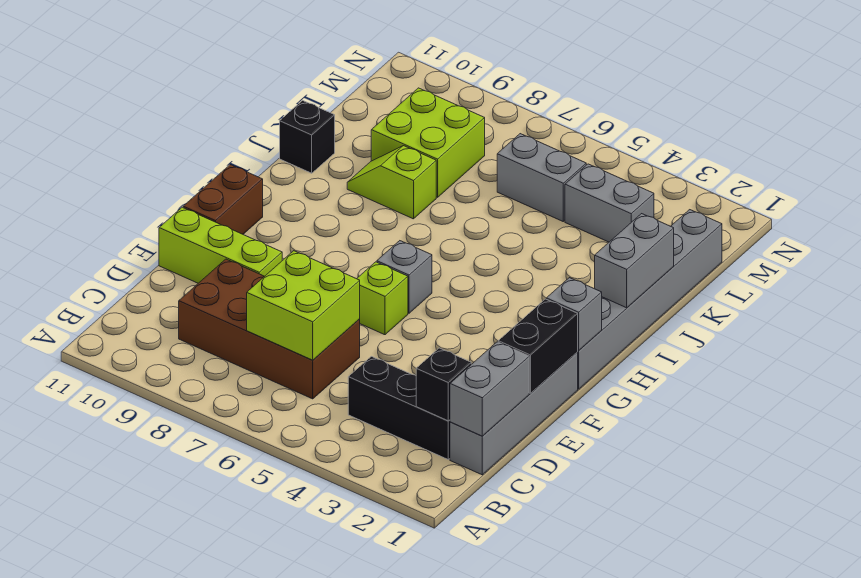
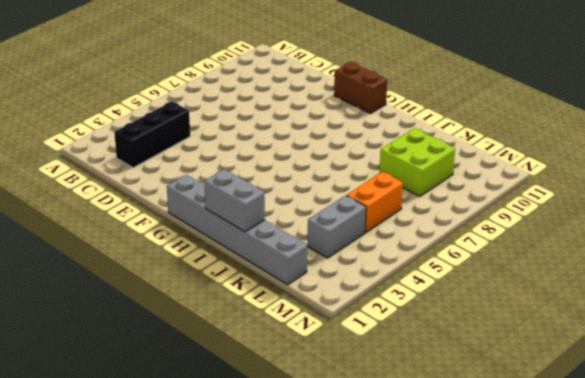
orange 1x2 brick [347,172,403,233] -> grey 1x2 brick [497,134,586,221]
none -> grey 1x4 brick [450,352,578,475]
none -> brown 2x4 brick [179,259,360,399]
none -> lime 1x3 brick [159,207,282,283]

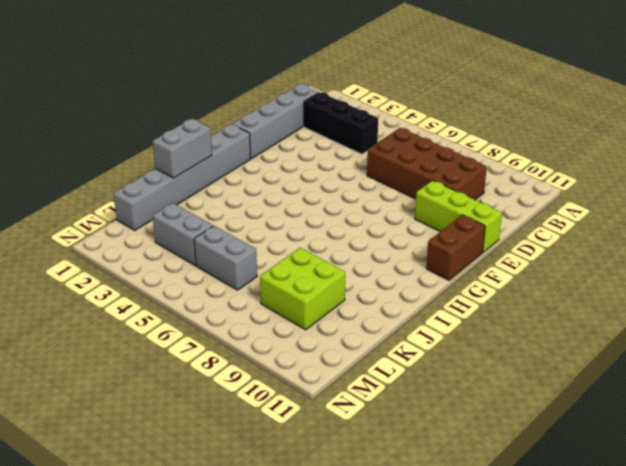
none -> lime 1x1 brick [357,262,408,335]
none -> grey 1x1 brick [377,241,432,313]
none -> lime 1x2 slope [347,146,436,219]

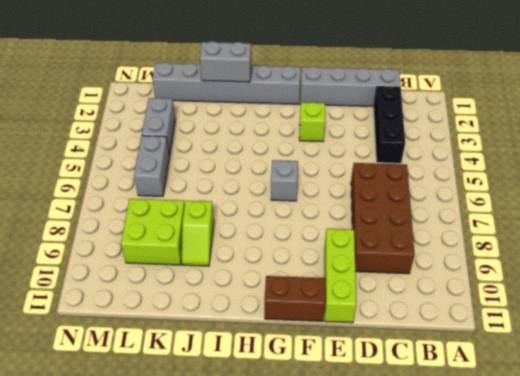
lime 1x1 brick [299,102,325,142] -> lime 1x1 brick moved to [357,262,408,335]
none -> black 1x1 brick [280,100,335,173]
none -> grey 1x2 brick [450,342,529,436]
none -> black 1x1 brick [416,348,471,421]

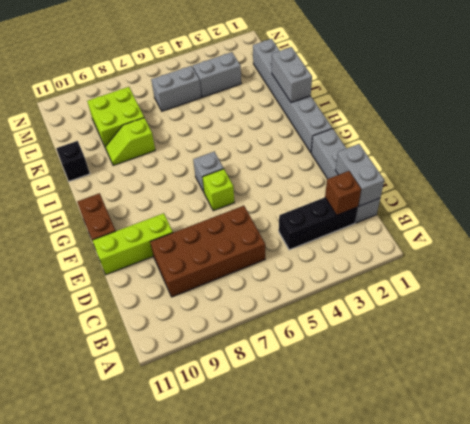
brown 1x1 brick [325,171,361,215] -> black 1x1 brick [416,348,471,421]
none -> lime 2x2 brick [247,251,360,360]
none -> black 1x2 brick [498,299,578,393]
none -> grey 1x1 brick [546,278,602,350]

